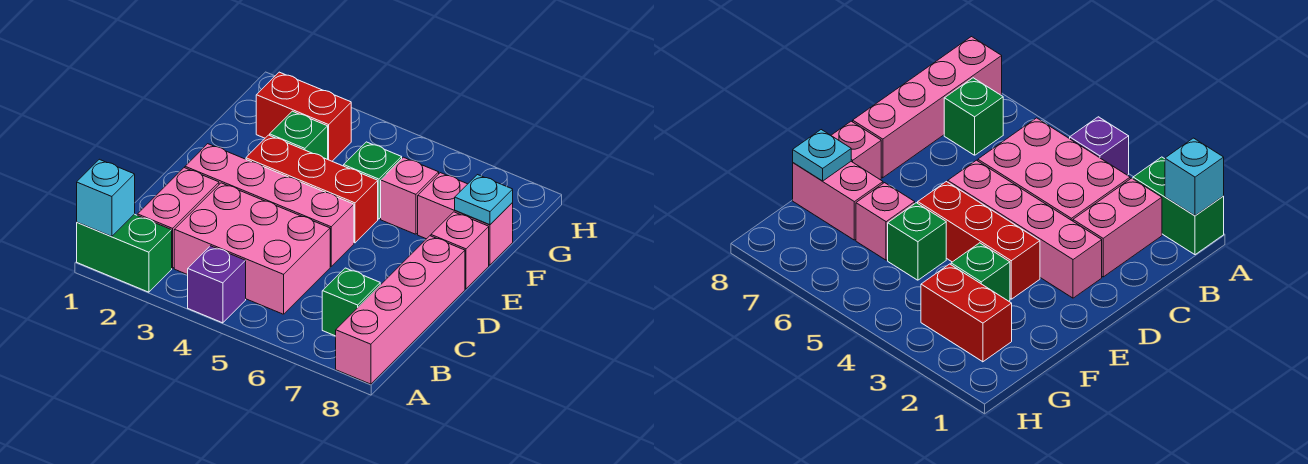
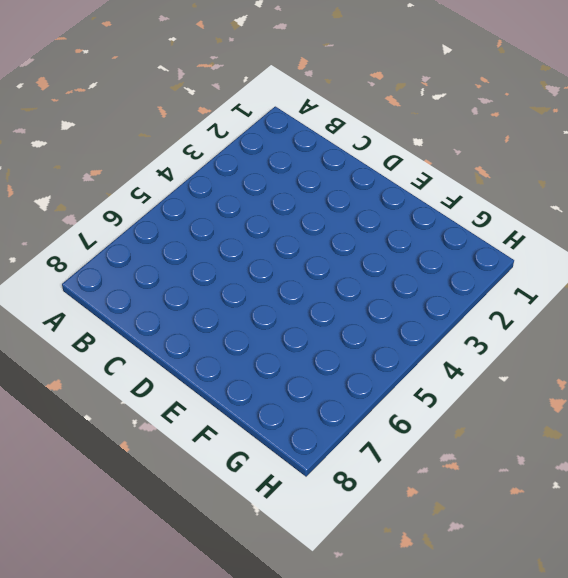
none -> green 1x2 brick [77,214,172,292]
none -> purple 1x1 brick [188,246,246,323]
none -> pink 1x4 brick [336,236,465,384]

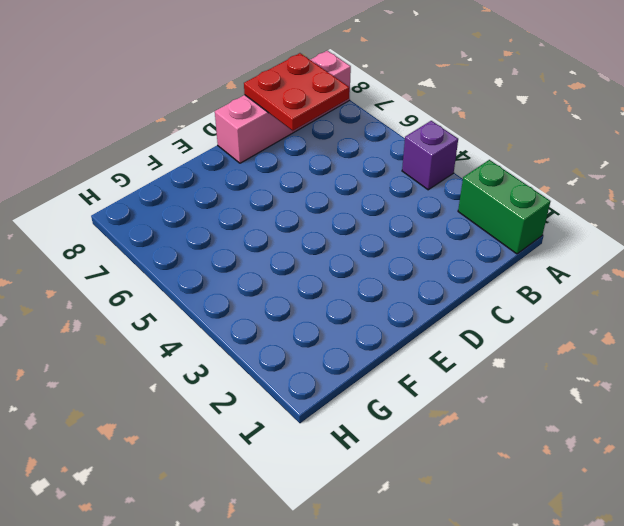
red 2x2 plate [244,53,349,131] -> none
none -> pink 1x2 brick [137,168,219,268]
none -> pink 2x3 brick [174,183,330,314]
none -> green 1x1 brick [322,268,380,336]

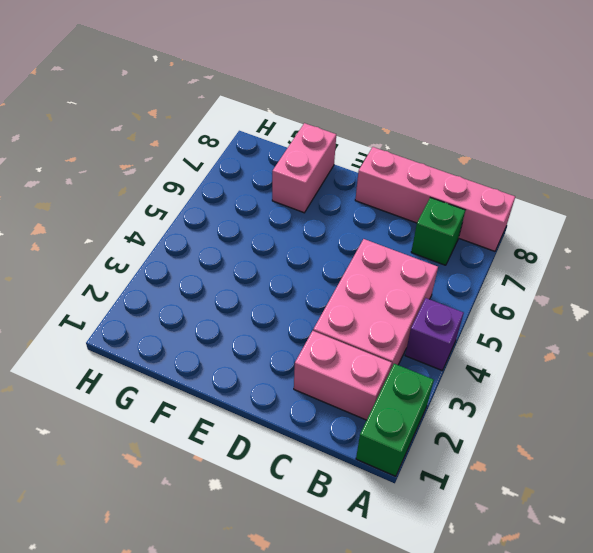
none -> pink 1x4 brick [185,144,354,267]
none -> red 1x3 brick [246,135,378,243]
none -> pink 1x1 brick [431,212,489,289]

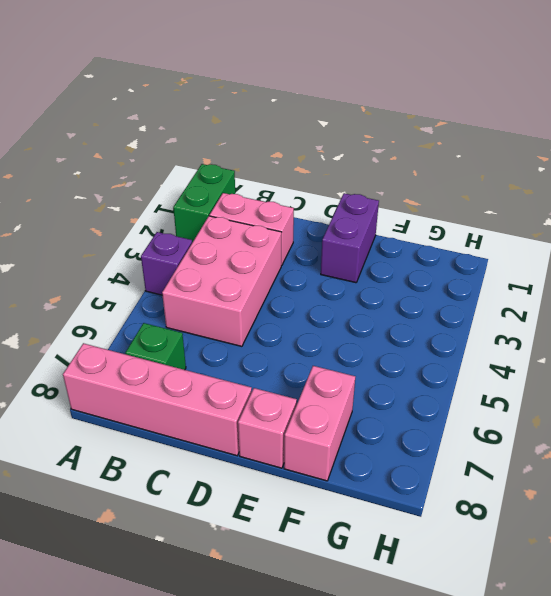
purple 1x2 brick [321,193,379,283] -> none
none -> pink 1x4 brick [185,144,354,267]
none -> red 1x3 brick [246,135,378,243]
none -> green 1x1 brick [270,111,328,159]

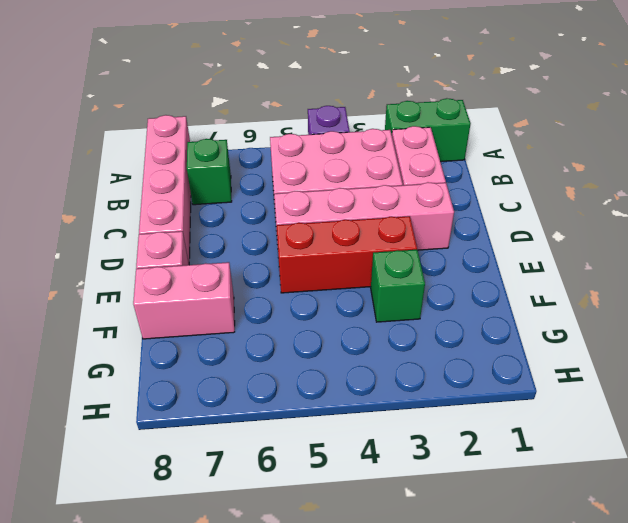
none -> green 1x1 brick [344,142,402,219]
none -> pink 1x1 brick [381,157,439,234]
none -> red 1x2 brick [256,72,351,161]

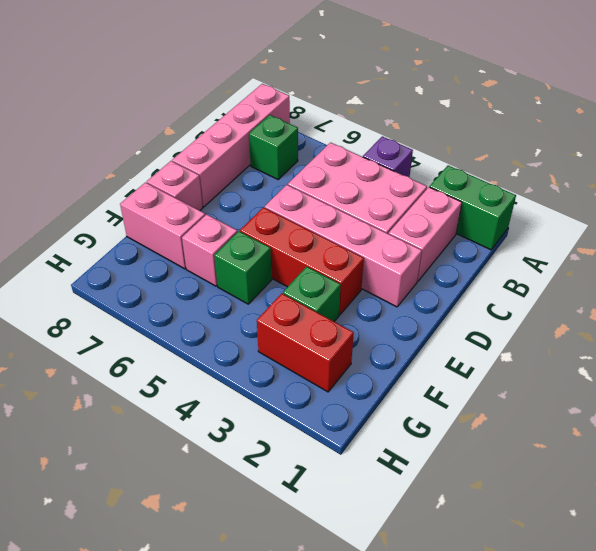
none -> cyan 1x1 brick [77,159,135,236]
none -> cyan 1x1 plate [455,175,513,225]

